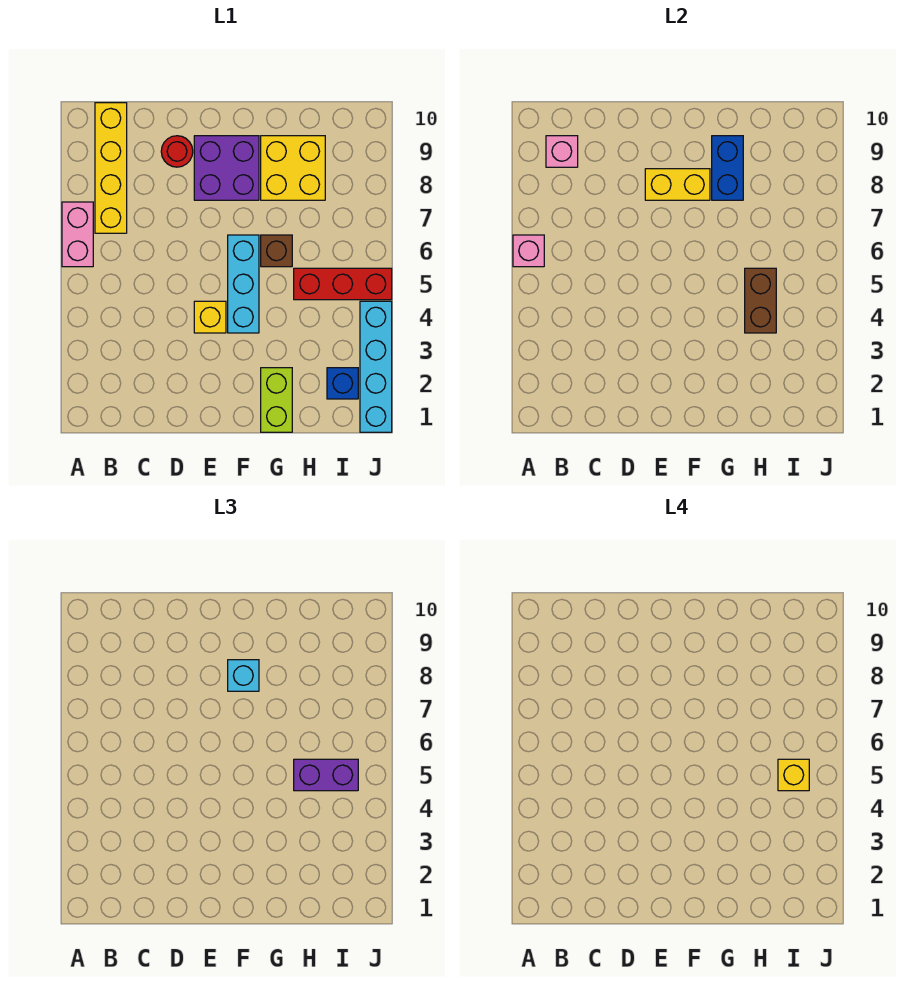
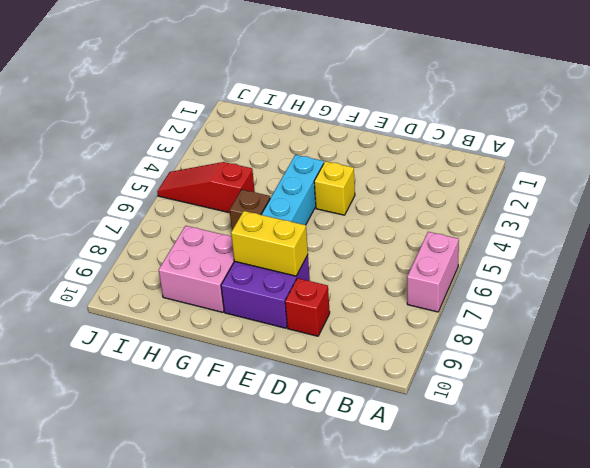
red 1x1 brick [285,278,330,336] -> red 1x1 round brick [161,136,193,167]
pink 2x2 brick [159,226,234,312] -> yellow 2x2 brick [261,136,325,200]
red 1x3 slope [157,162,255,213] -> red 1x3 brick [294,268,392,300]
none -> yellow 1x4 brick [95,103,127,233]
none -> lime 1x2 brick [261,368,292,432]
none -> blue 1x1 brick [327,368,358,399]

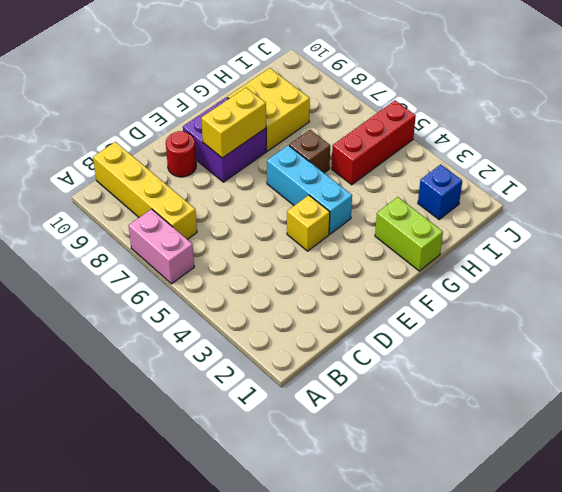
none -> cyan 1x4 brick [360,301,392,432]
none -> pink 1x1 brick [513,235,544,267]
none -> pink 1x1 brick [546,136,578,167]

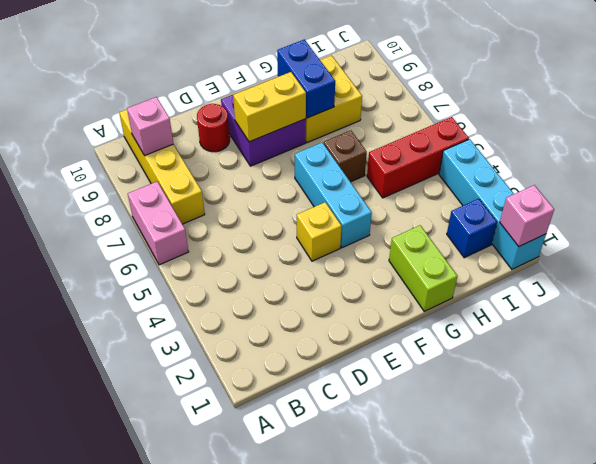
pink 1x1 brick [500,185,554,247] -> pink 1x1 brick moved to [513,235,544,267]
none -> brown 1x2 brick [745,268,776,333]
none -> cyan 1x1 brick [228,660,259,691]
none -> purple 1x2 brick [294,759,358,791]

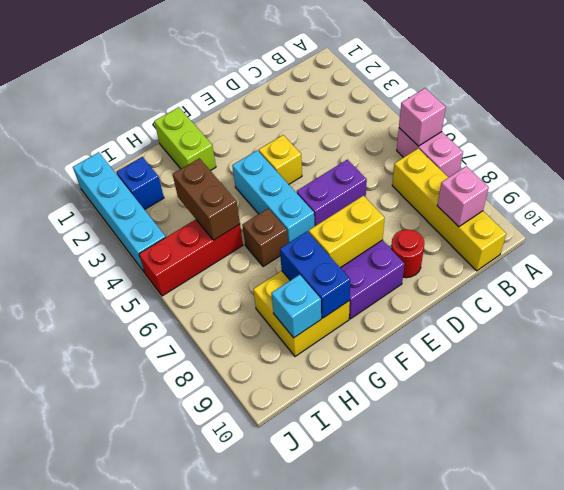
purple 1x2 brick [297,160,367,226] -> purple 1x2 brick moved to [294,759,358,791]
cyan 1x1 brick [271,275,321,338] -> cyan 1x1 brick moved to [228,660,259,691]
none -> yellow 1x1 brick [778,759,809,791]

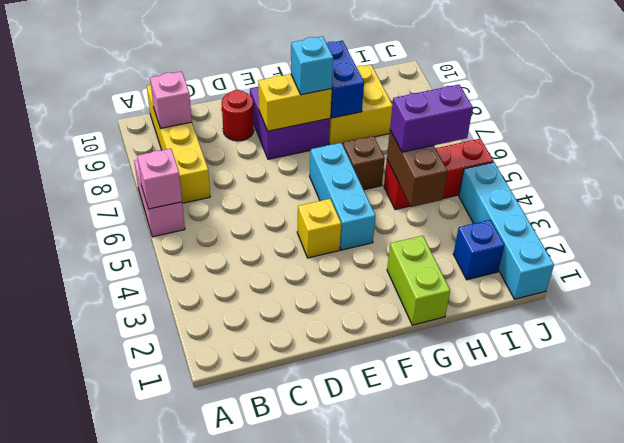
none -> yellow 1x1 brick [778,759,809,791]

